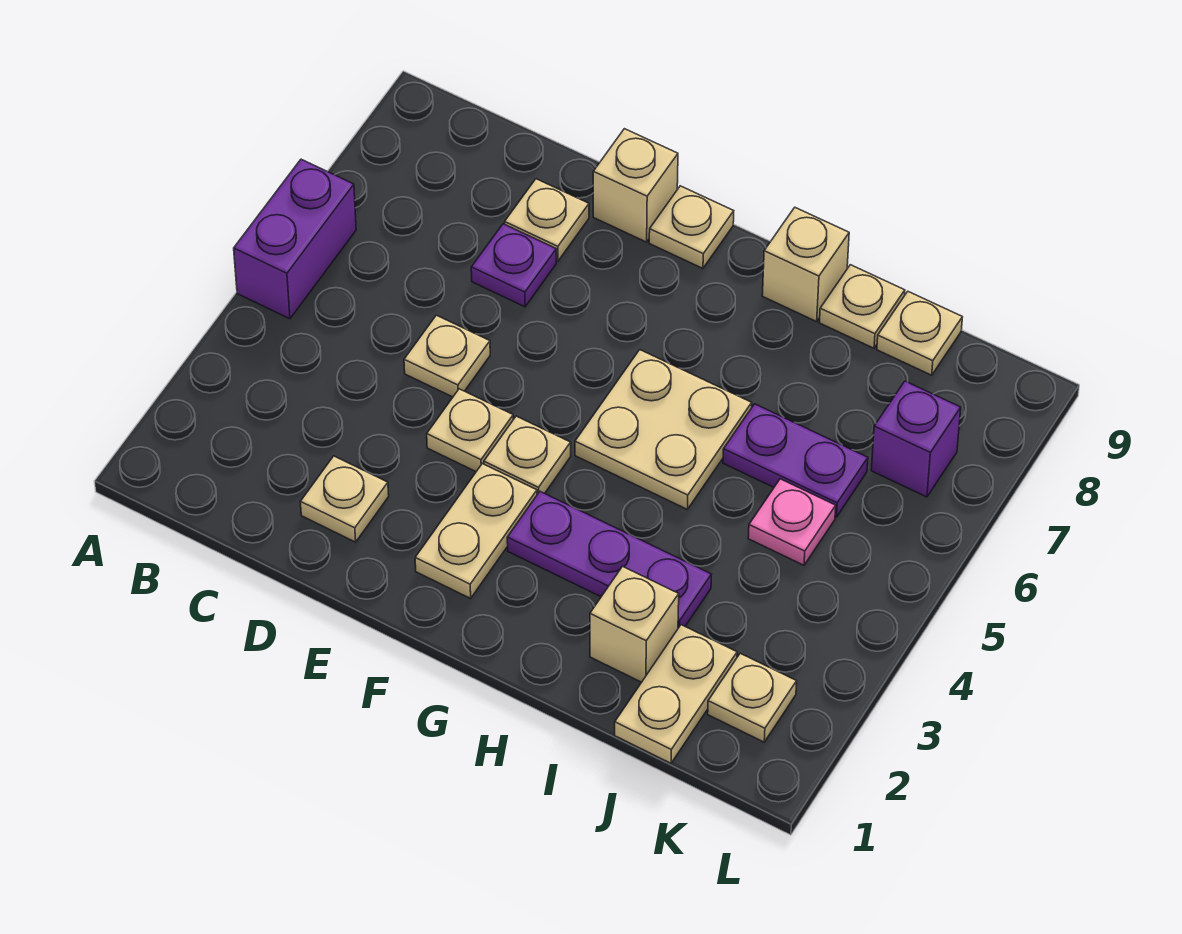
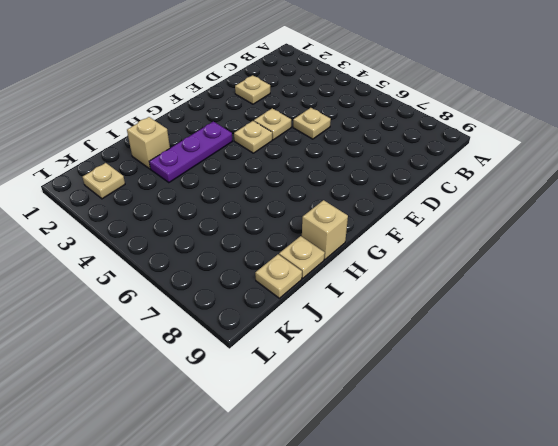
none -> purple 1x2 brick [234,159,356,319]
none -> purple 1x1 plate [471,224,556,307]
none -> tan 1x1 plate [505,179,589,261]

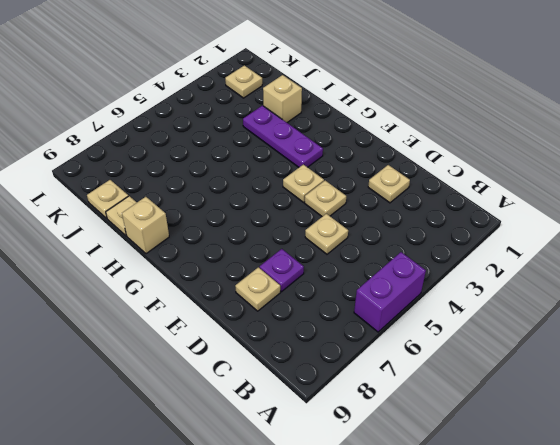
none -> tan 1x1 brick [593,129,678,242]
none -> tan 1x2 plate [415,464,537,598]
none -> tan 1x1 plate [649,186,734,268]

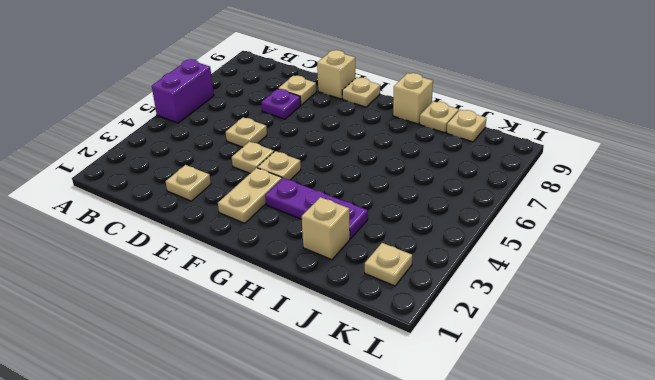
none -> tan 2x2 plate [575,350,752,510]
none -> purple 1x2 plate [723,404,868,517]
none -> tan 1x2 plate [615,625,737,763]

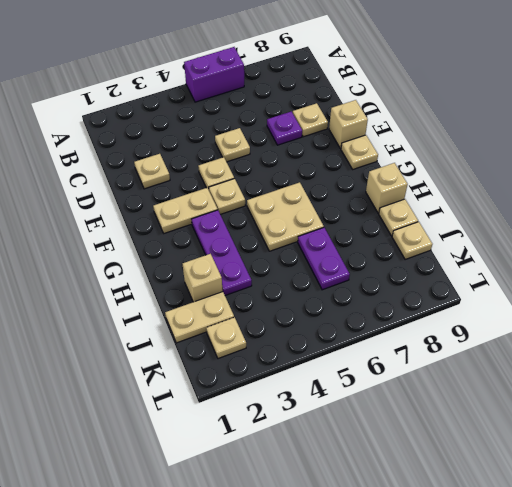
none -> pink 1x1 plate [748,479,836,565]
none -> purple 1x1 brick [871,381,961,497]

